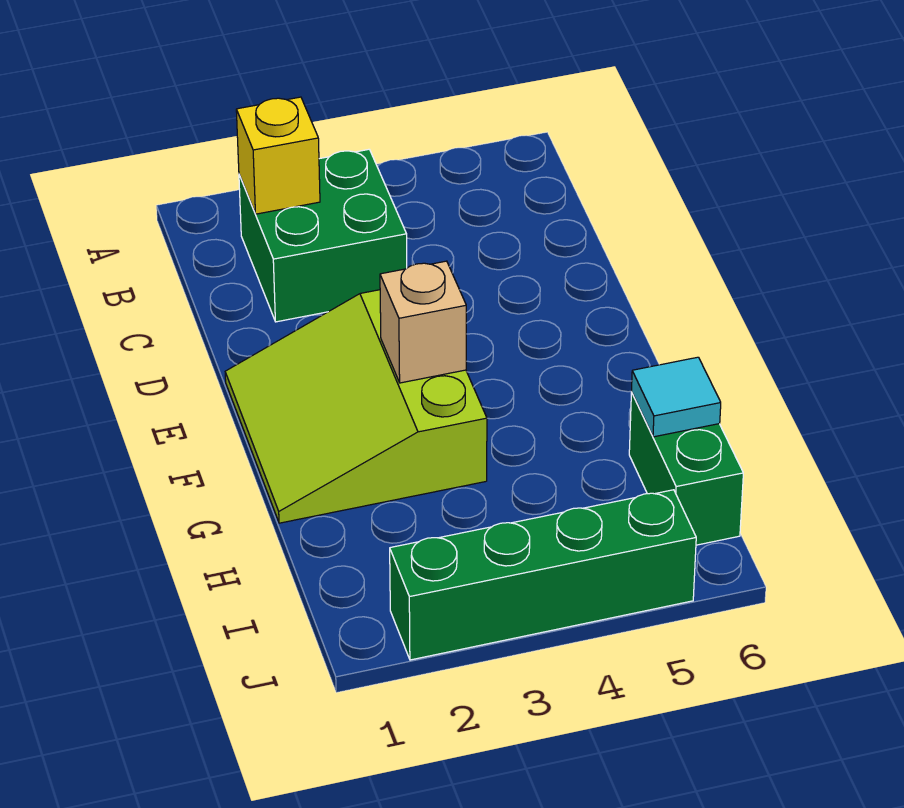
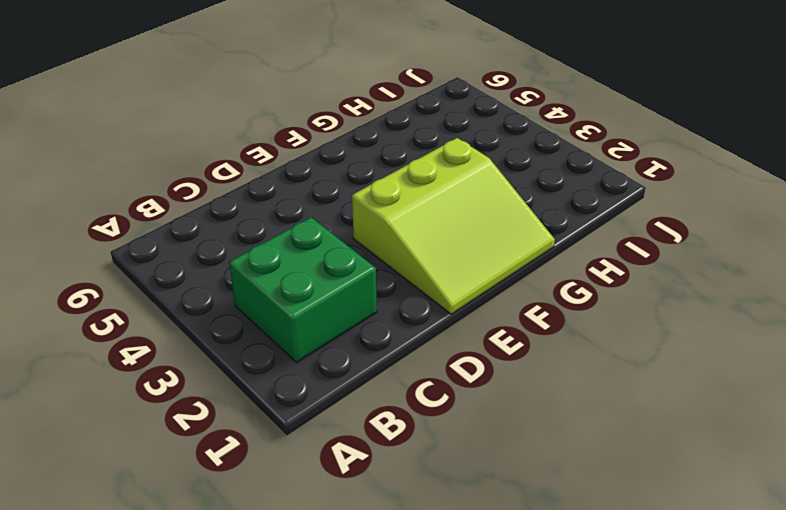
none -> green 1x2 brick [629,392,743,545]
none -> green 1x4 brick [390,490,696,660]

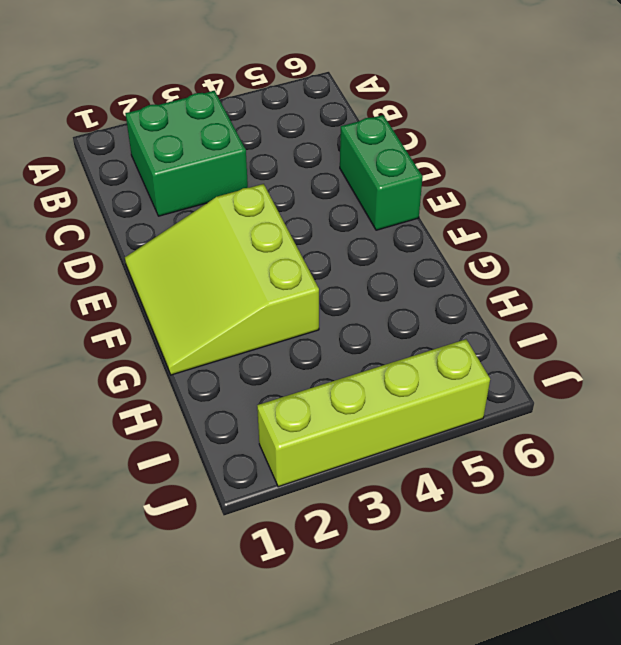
green 1x2 brick [340,115,423,230] -> green 1x2 brick moved to [629,392,743,545]
lime 1x4 brick [257,339,490,487] -> green 1x4 brick [390,490,696,660]
none -> yellow 1x1 brick [236,97,320,214]
none -> tan 1x1 brick [380,261,466,383]

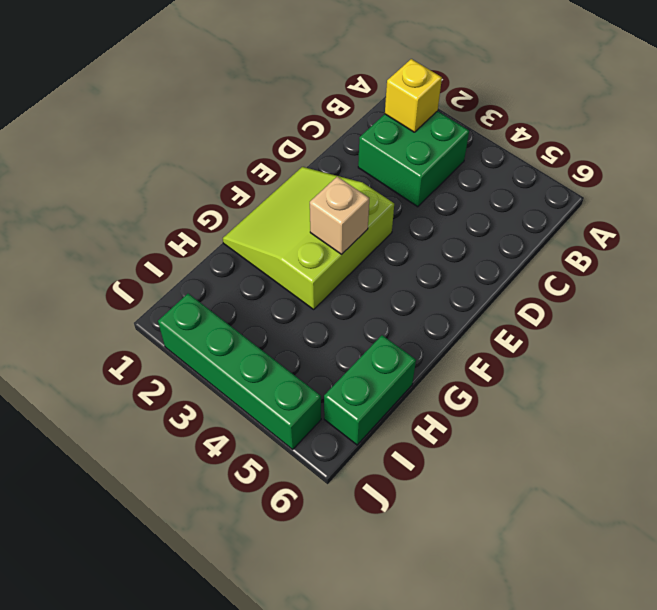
none -> cyan 1x1 tile [632,357,721,437]

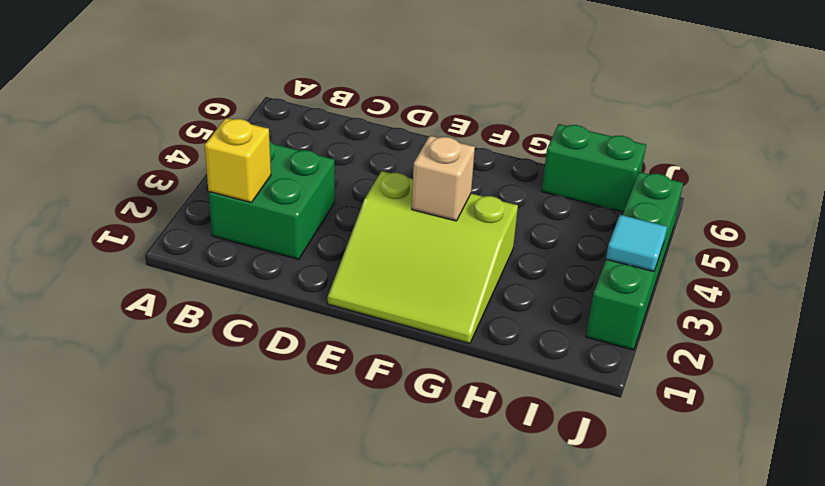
cyan 1x1 tile [606,215,667,271] -> cyan 1x1 tile moved to [632,357,721,437]

